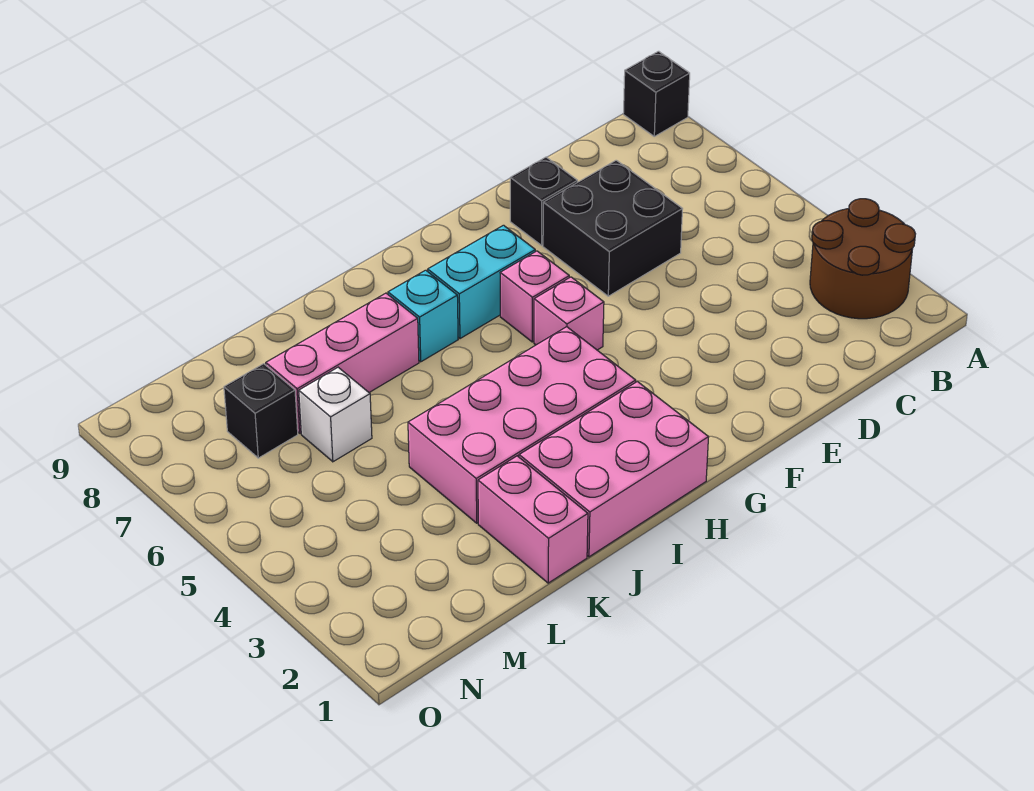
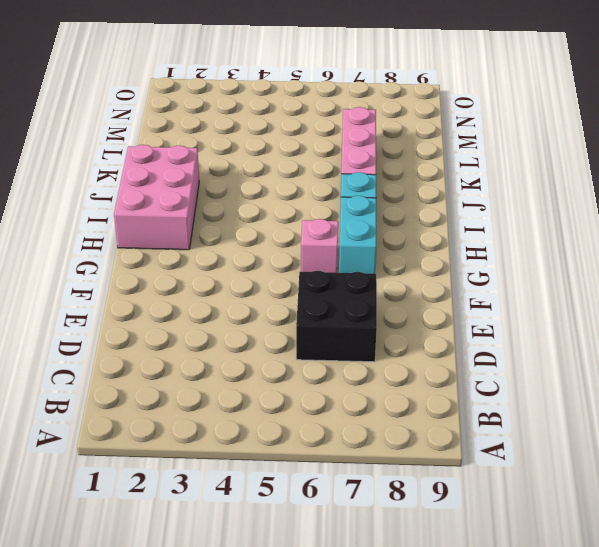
none -> brown 2x2 round brick [810,199,915,319]
none -> black 1x1 brick [623,51,690,136]
none -> black 1x1 brick [510,157,578,245]

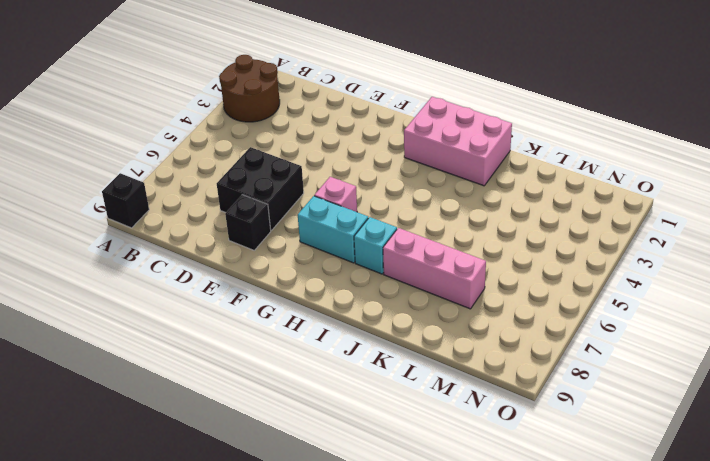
none -> pink 1x1 brick [534,277,604,350]
none -> pink 2x4 brick [408,327,636,523]
none -> pink 1x2 brick [478,456,588,583]

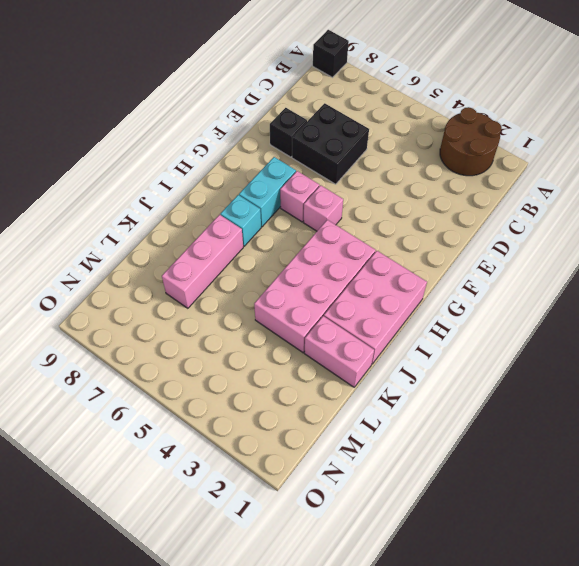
none -> white 1x1 brick [299,367,372,462]
none -> black 1x1 brick [224,364,298,458]

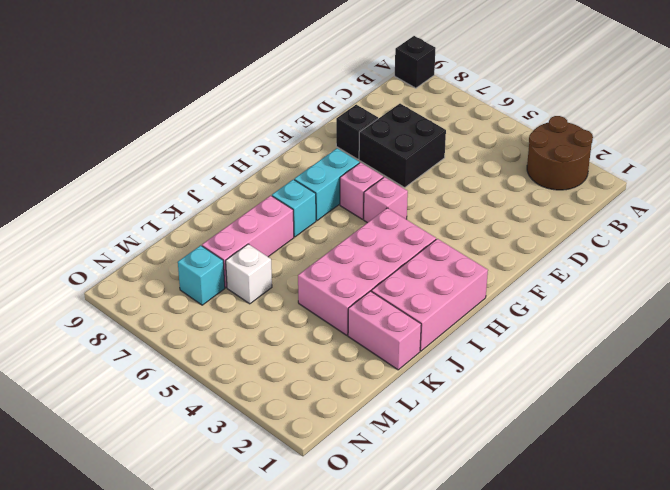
cyan 1x1 brick [178,245,225,305] -> black 1x1 brick [224,364,298,458]

